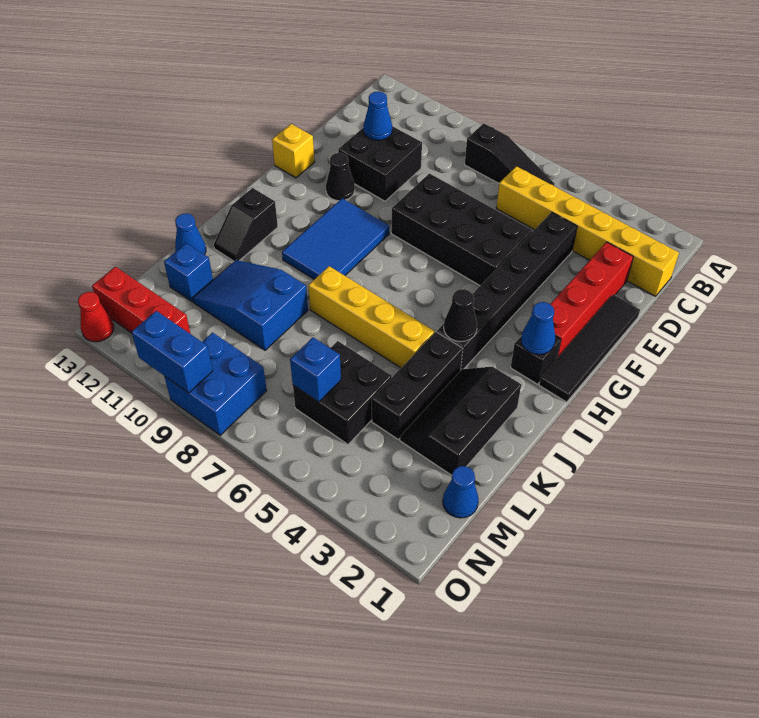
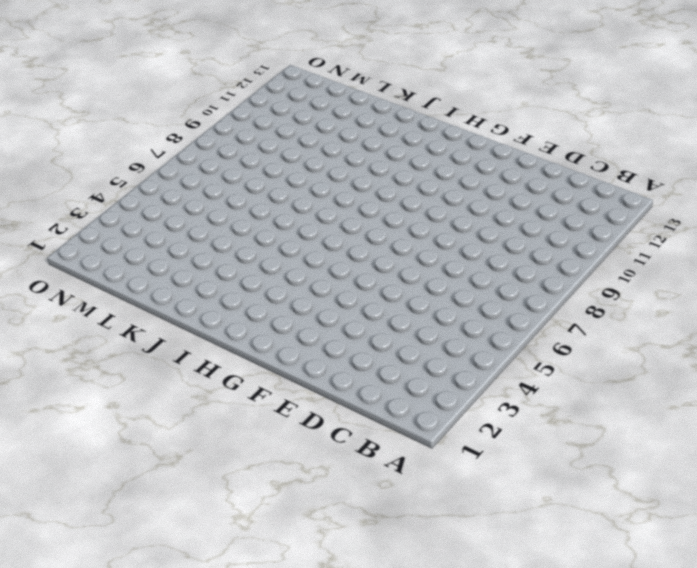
none -> black 1x3 slope [465,123,554,186]
none -> yellow 1x6 brick [496,166,679,296]
none -> red 1x4 brick [550,242,633,358]

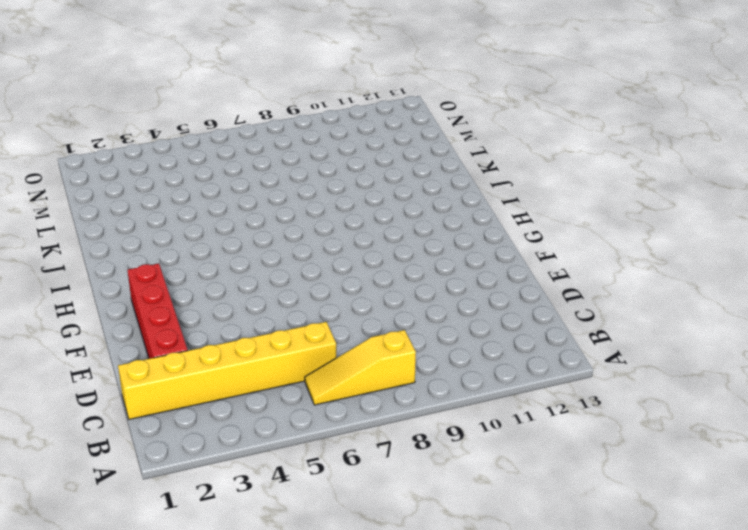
yellow 1x3 slope [305,330,416,405] -> black 1x3 slope [465,123,554,186]
none -> black 1x6 brick [437,212,577,370]
none -> black 2x2 brick [338,126,422,201]
none -> black 1x4 tile [539,295,640,402]

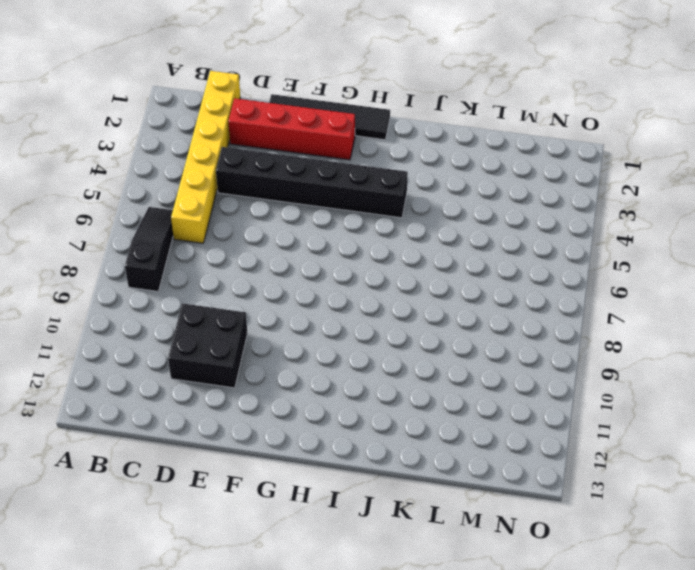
none -> black 2x4 brick [391,173,532,286]
none -> black 1x1 cone [326,153,355,201]
none -> yellow 1x1 brick [272,124,315,178]

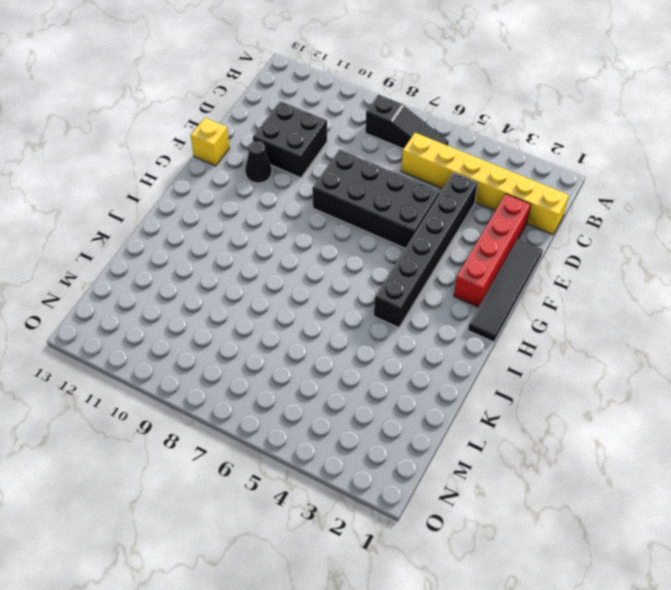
none -> blue 2x3 tile [282,198,389,279]
none -> black 1x1 brick [511,336,561,384]
none -> black 1x2 slope [214,188,278,261]

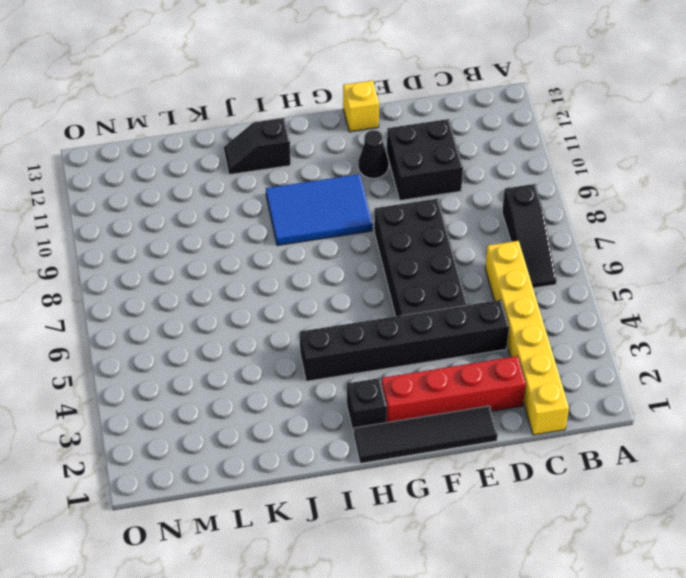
none -> black 2x3 slope [400,367,521,475]
none -> black 1x3 brick [372,332,463,439]
none -> yellow 1x4 brick [308,266,435,368]

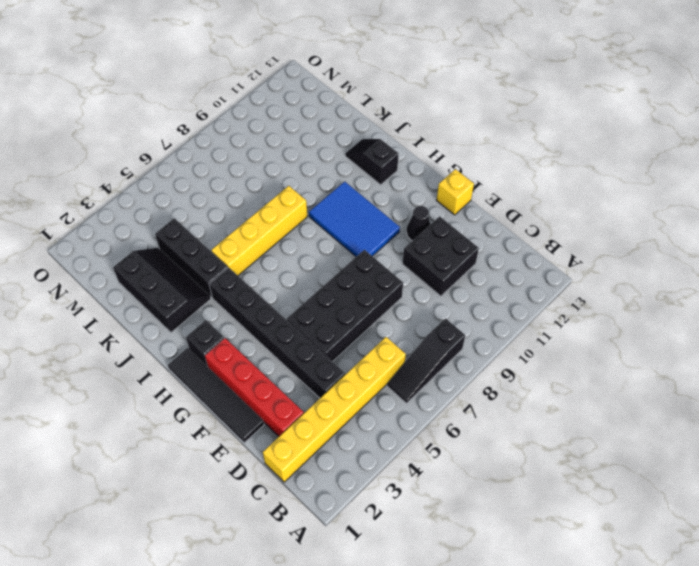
none -> blue 2x3 slope [192,260,308,350]
none -> blue 1x1 cone [175,213,206,255]
none -> black 2x2 brick [293,341,392,444]

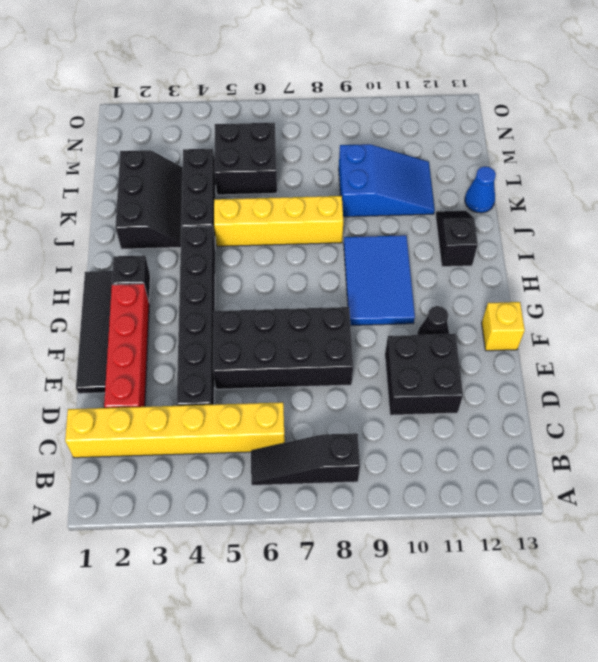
none -> blue 1x1 brick [164,243,213,301]
none -> blue 1x1 cone [443,466,479,518]
none -> blue 2x2 brick [164,333,267,435]

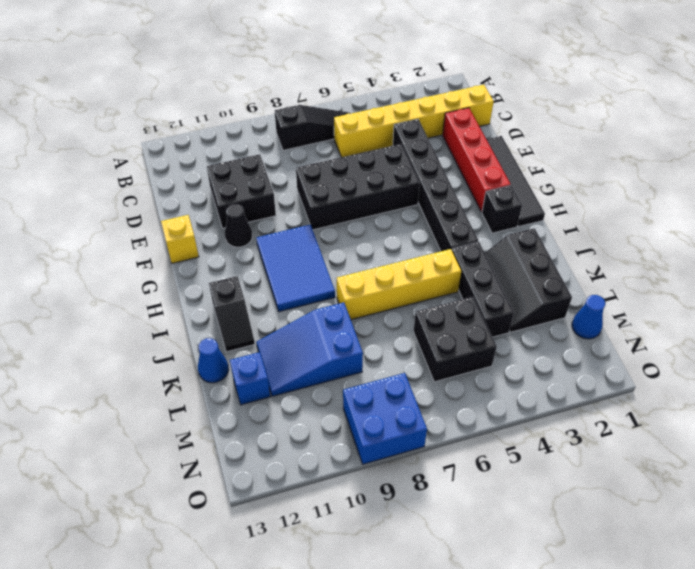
none -> red 1x3 brick [92,267,190,333]
none -> red 1x1 cone [78,292,114,342]
none -> blue 1x1 cone [363,91,392,140]

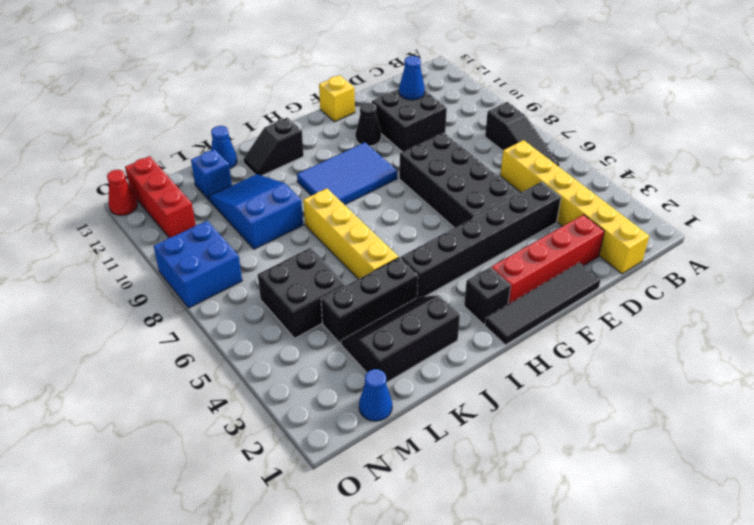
none -> blue 1x1 cone [521,302,555,355]
none -> black 1x1 cone [444,289,477,342]
none -> blue 1x1 brick [290,337,341,402]

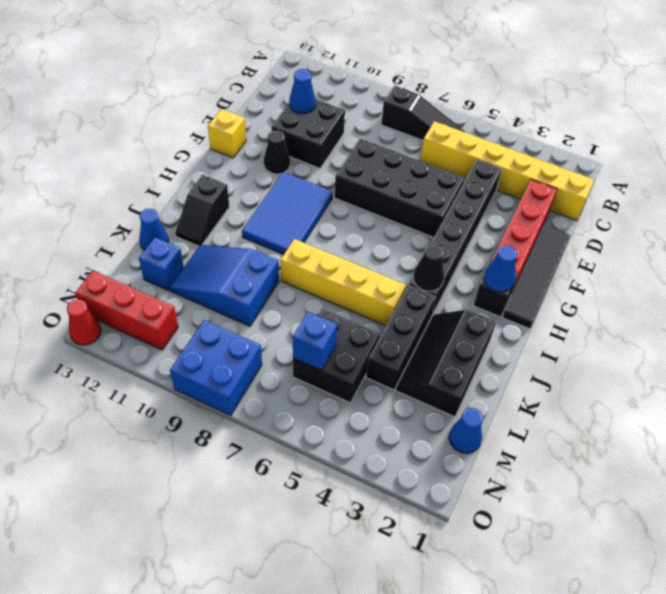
none -> blue 1x2 brick [132,311,213,393]

